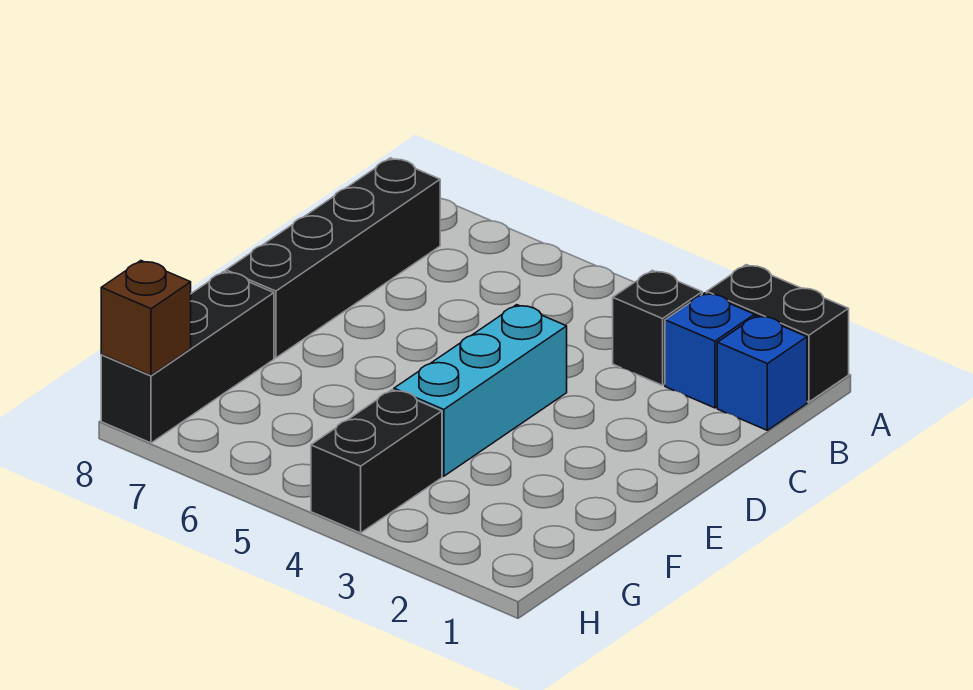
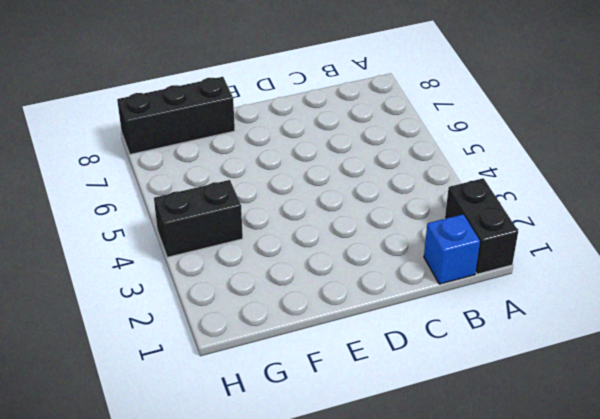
none -> blue 1x1 brick [665,293,755,408]
none -> black 1x1 brick [613,270,702,385]

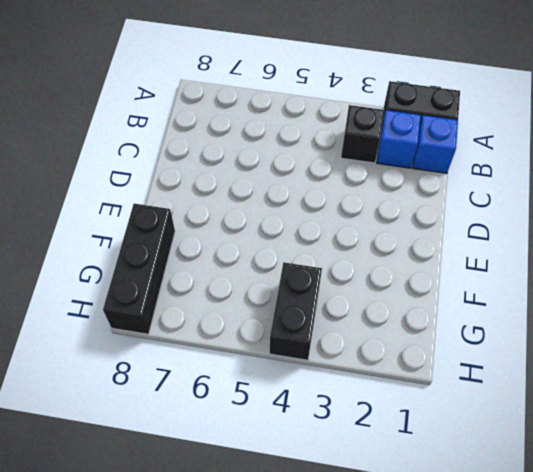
none -> black 1x4 brick [226,158,440,358]
none -> cyan 1x3 brick [394,305,567,476]

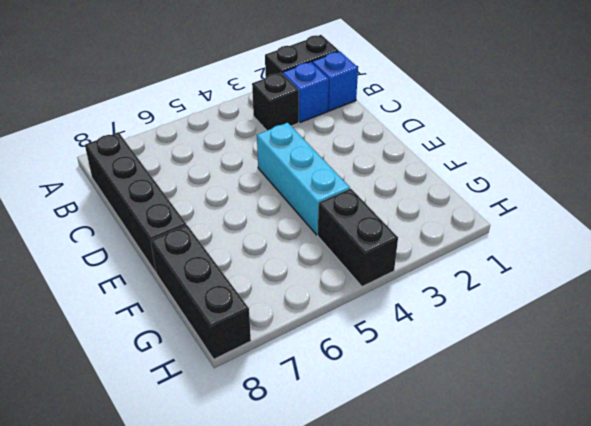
none -> brown 1x1 brick [101,261,191,375]

